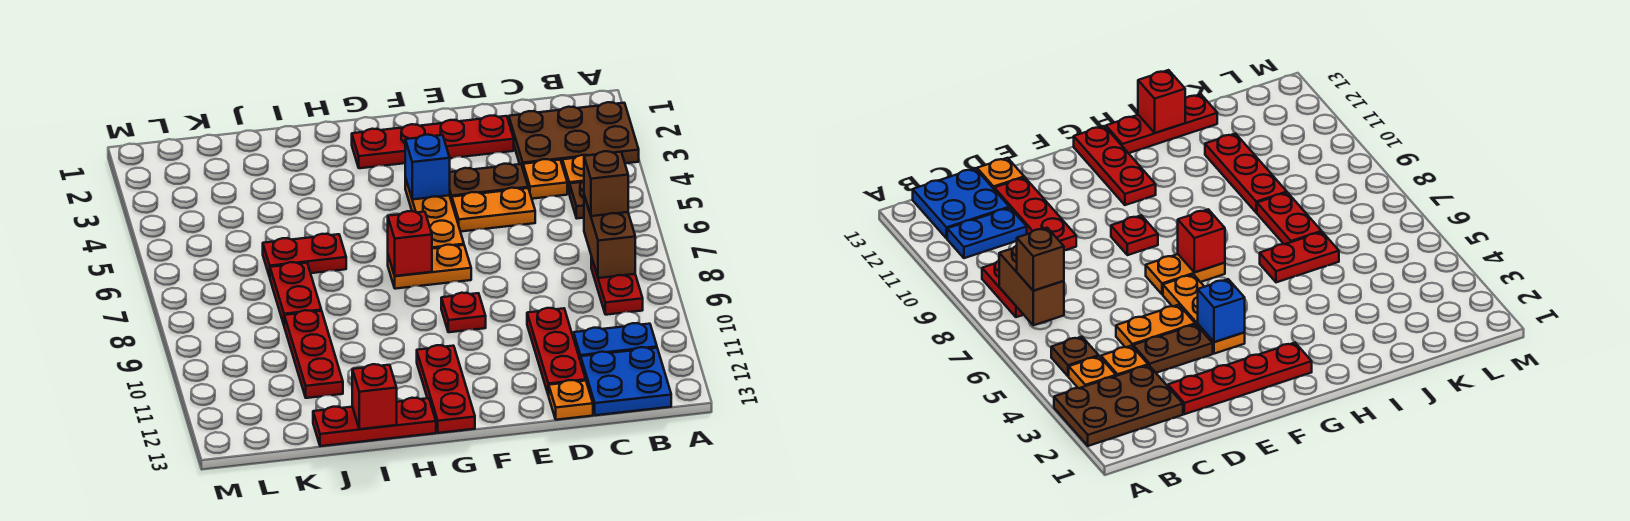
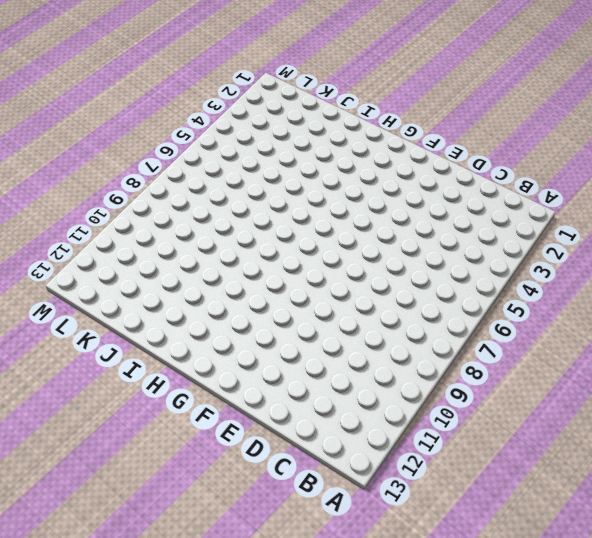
none -> brown 2x3 plate [509,102,639,168]
none -> orange 1x1 plate [562,155,587,194]
none -> brown 1x1 plate [570,181,584,218]

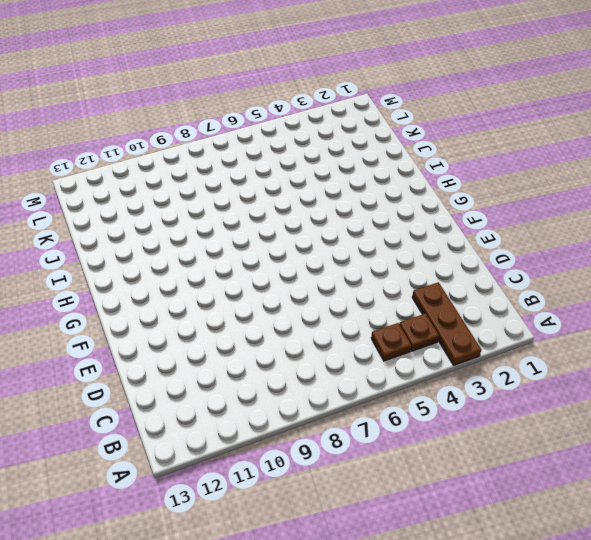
brown 1x3 plate [412,282,481,365] -> brown 2x3 plate [509,102,639,168]
brown 1x1 plate [399,314,439,351] -> orange 1x1 plate [562,155,587,194]
none -> red 1x2 plate [591,257,643,315]
none -> blue 1x2 plate [574,323,657,362]
none -> blue 2x2 plate [581,347,671,415]

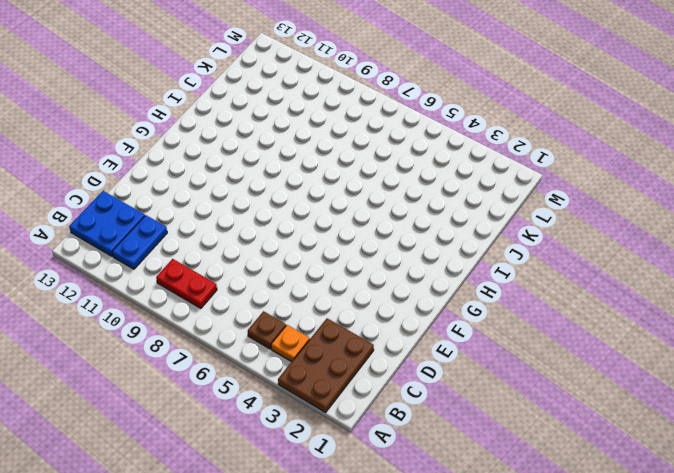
none -> orange 1x1 plate [523,159,567,199]
none -> red 1x4 plate [352,116,514,168]
none -> brown 1x2 plate [450,164,528,202]

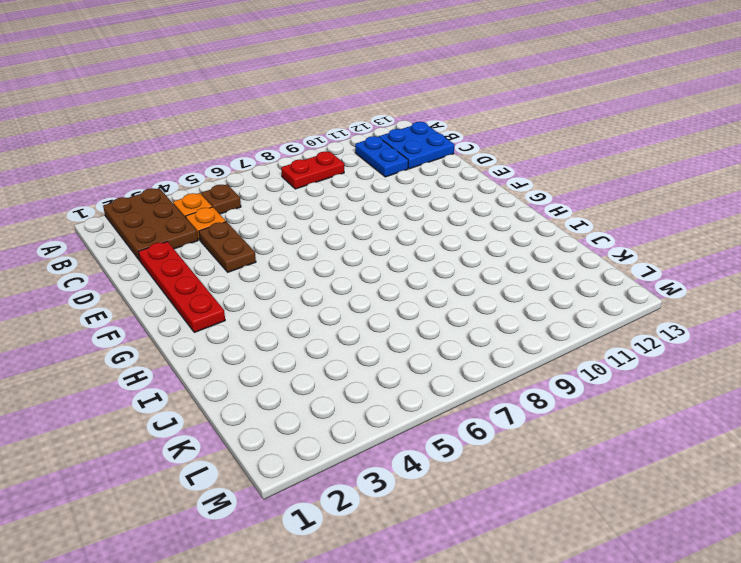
none -> orange 1x2 plate [452,188,535,232]
none -> red 1x3 plate [527,308,586,395]
none -> orange 1x1 plate [548,380,593,420]

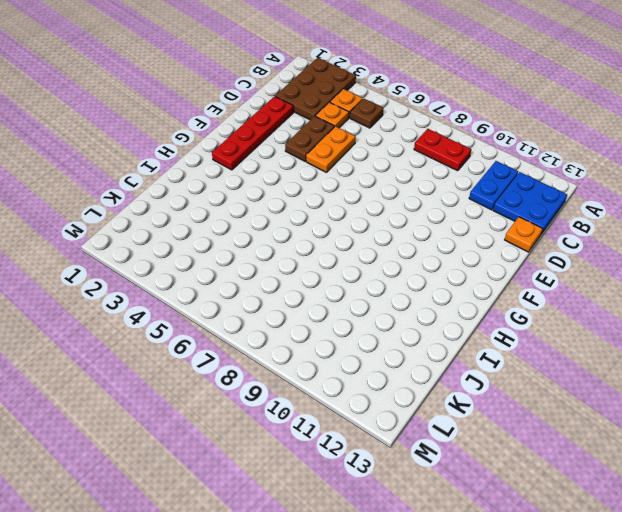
none -> red 1x3 plate [527,308,586,395]
none -> orange 1x3 plate [405,178,464,249]
none -> orange 1x2 plate [388,245,471,289]

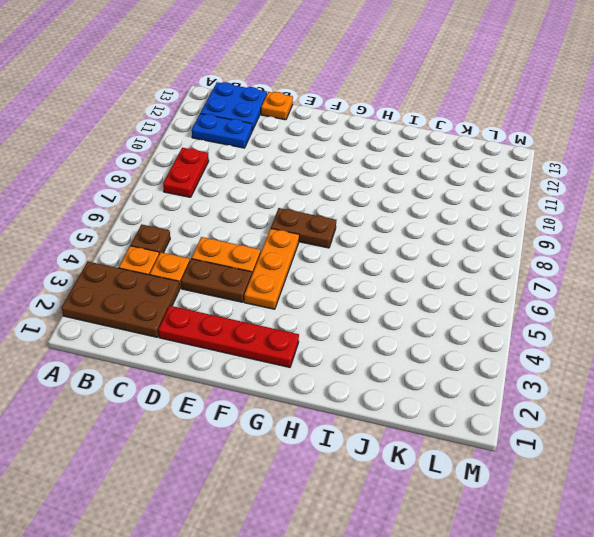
brown 1x2 plate [271,208,336,248] -> orange 1x2 plate [388,245,471,289]
none -> red 1x3 plate [527,308,586,395]
none -> red 1x1 plate [441,293,486,332]
none -> red 1x3 plate [417,345,475,433]

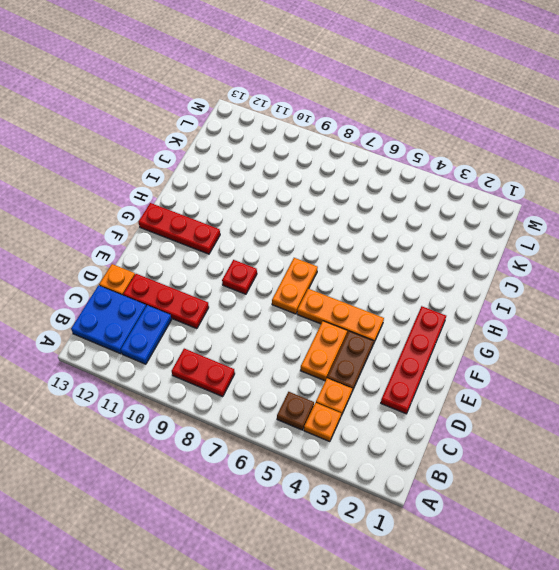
none -> brown 2x3 plate [509,102,639,168]
none -> red 1x3 plate [313,398,436,446]
none -> red 1x2 plate [263,234,346,277]

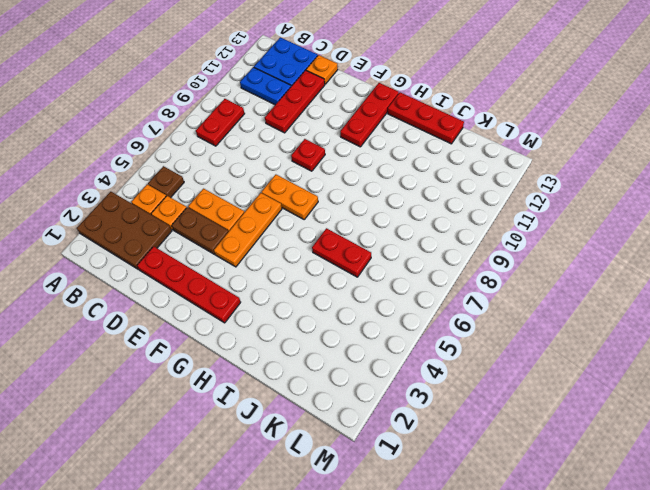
none -> red 1x2 plate [270,262,321,324]
none -> red 1x3 plate [284,310,343,398]
none -> brown 1x2 brick [584,195,635,278]

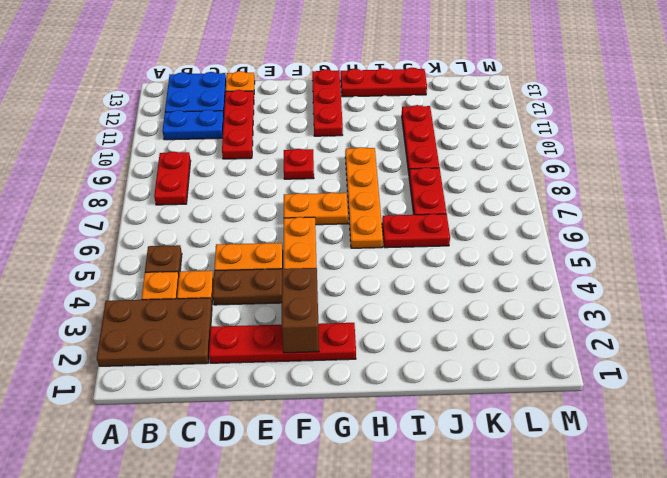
brown 1x2 brick [282,268,319,353] -> brown 1x2 brick moved to [584,195,635,278]
orange 1x4 plate [345,147,383,248] -> none
none -> blue 1x1 brick [405,135,450,199]
none -> red 1x1 brick [388,211,432,276]
none -> red 1x1 brick [352,364,397,429]

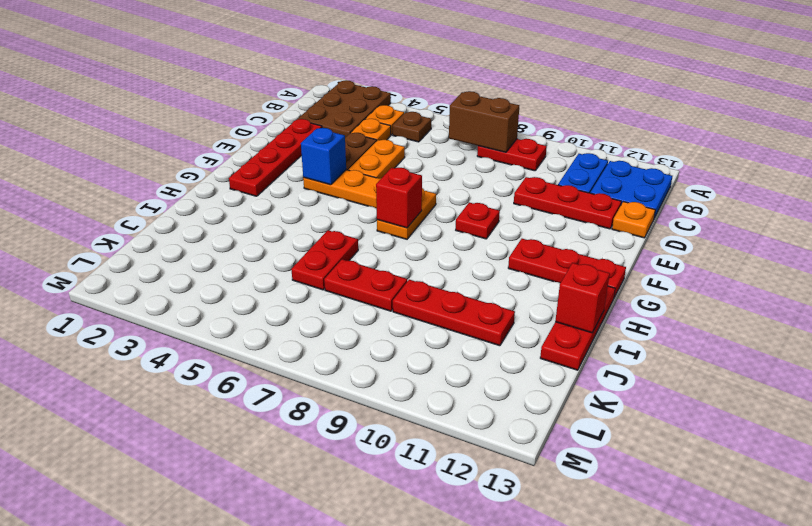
none -> brown 1x1 brick [584,151,628,216]

